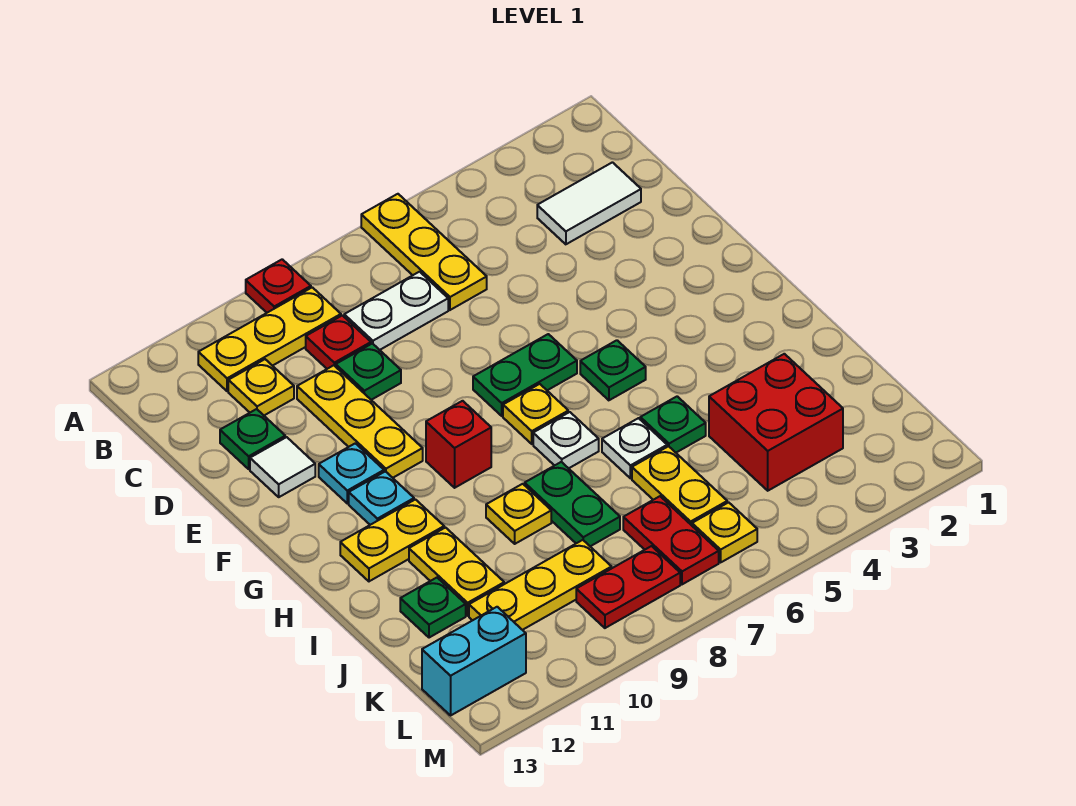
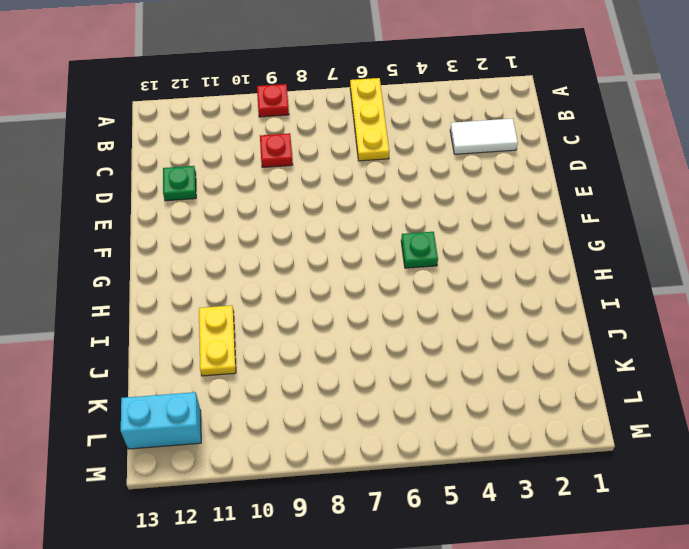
none -> yellow 1x3 plate [198,287,341,391]
none -> white 1x2 plate [344,272,448,350]
none -> yellow 1x1 plate [228,359,294,415]
none -> green 1x1 plate [336,344,401,400]

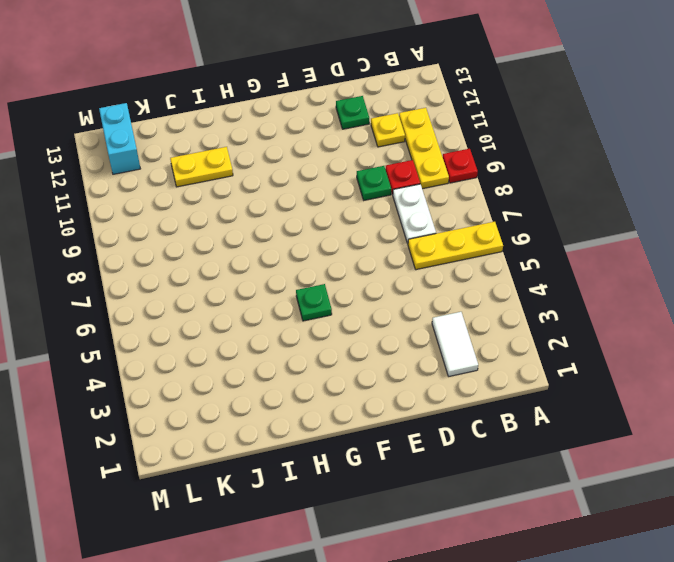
none -> yellow 1x3 plate [297,365,423,478]
none -> white 1x1 tile [250,437,315,497]
none -> green 1x2 plate [473,334,577,416]
none -> cyan 1x1 plate [319,443,384,503]

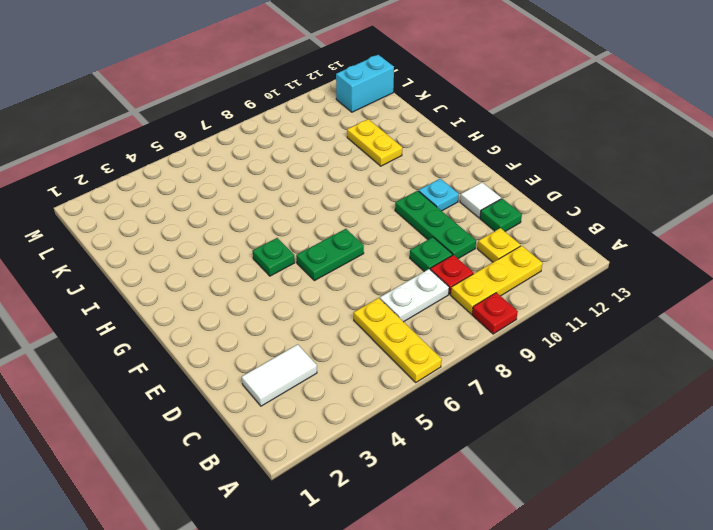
green 1x3 plate [395,191,476,259] -> yellow 1x3 plate [297,365,423,478]
none -> yellow 1x1 plate [503,384,568,444]
none -> red 1x1 brick [426,401,491,488]
none -> cyan 1x1 plate [349,471,414,525]
none -> white 1x1 plate [533,412,599,468]

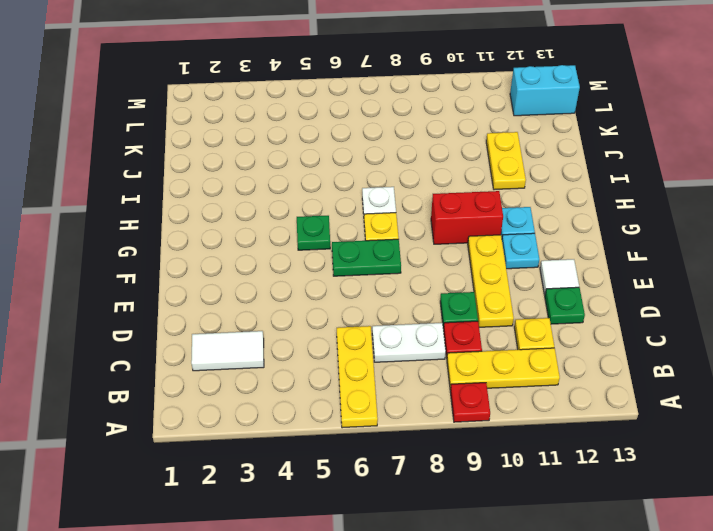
red 1x2 brick [431,191,503,244] -> red 1x1 brick [426,401,491,488]
none -> yellow 1x2 plate [340,500,444,581]
none -> green 1x1 plate [640,396,706,453]
none -> white 1x1 plate [602,418,667,478]
none -> green 1x2 plate [525,462,620,546]

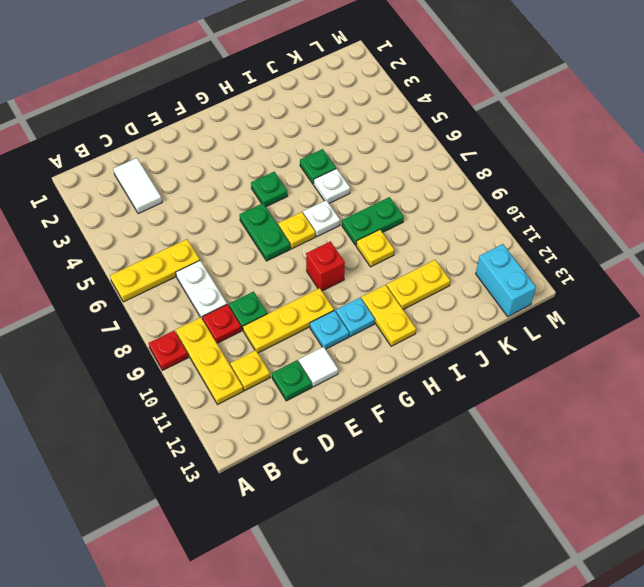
none -> red 2x2 brick [709,354,843,491]
none -> yellow 1x2 plate [632,446,727,525]
none -> green 1x1 plate [400,578,466,638]
none -> red 1x2 plate [623,496,719,584]

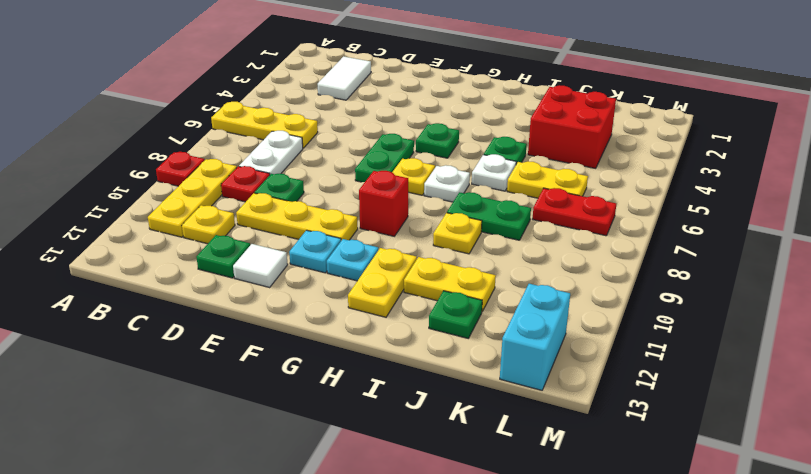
none -> yellow 1x3 plate [469,540,612,630]
none -> yellow 1x1 plate [692,502,757,562]
none -> red 1x2 plate [576,546,680,628]

